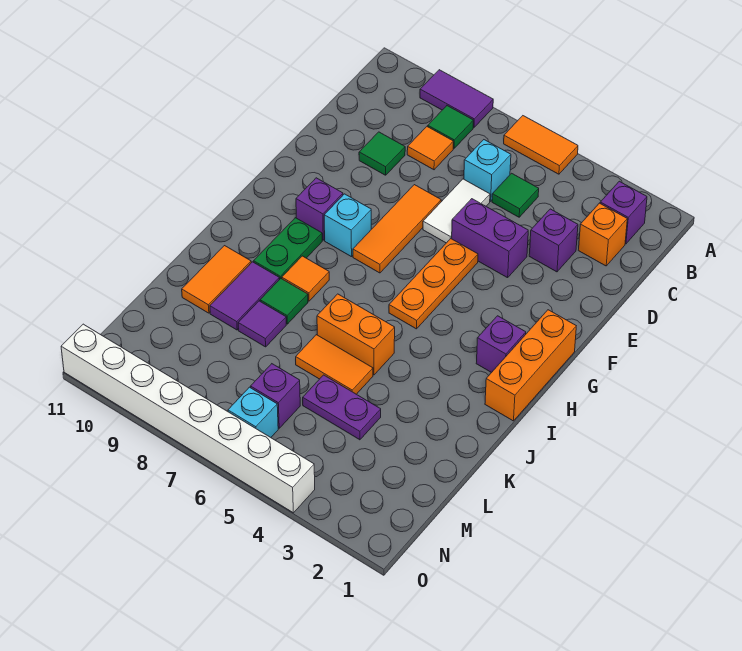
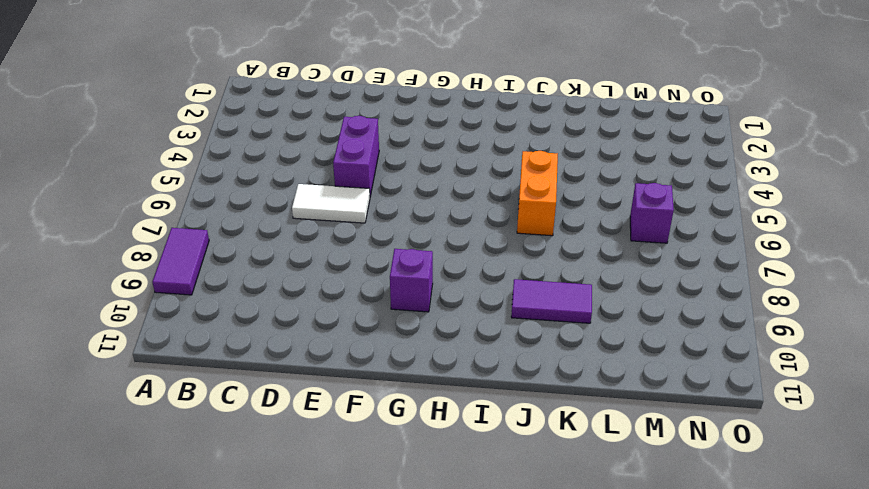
none -> orange 1x2 tile [504,116,578,174]
none -> purple 1x1 brick [600,181,647,244]
none -> green 1x1 tile [428,106,474,148]
none -> orange 1x1 brick [578,203,627,266]

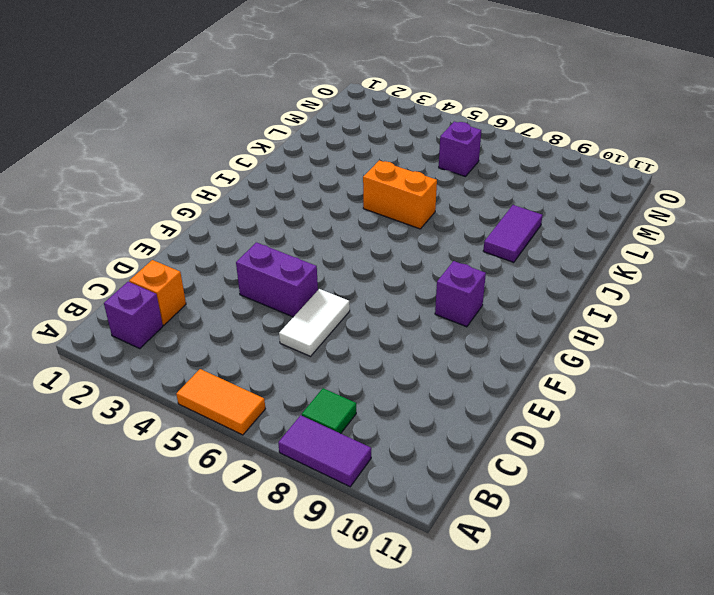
none -> green 1x1 tile [492,173,539,217]
none -> cyan 1x1 brick [464,140,511,201]
none -> orange 1x1 tile [407,127,453,170]
none -> purple 1x1 brick [529,209,578,272]

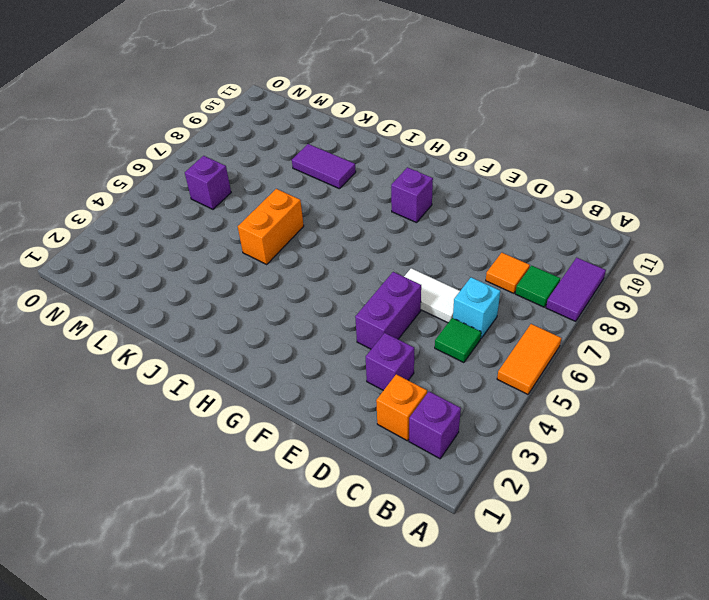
none -> green 1x1 tile [359,132,405,175]
none -> orange 1x3 tile [353,185,441,273]
none -> orange 1x3 plate [389,239,478,329]
none -> orange 1x3 brick [485,310,576,421]

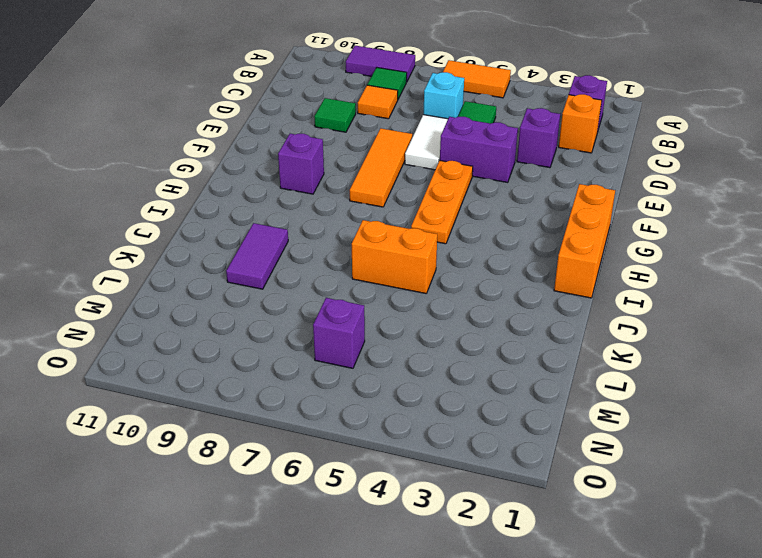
none -> cyan 1x1 brick [324,194,371,257]
none -> purple 1x1 brick [476,316,526,373]
none -> green 1x2 plate [254,218,322,280]
none -> orange 1x1 tile [282,256,329,301]

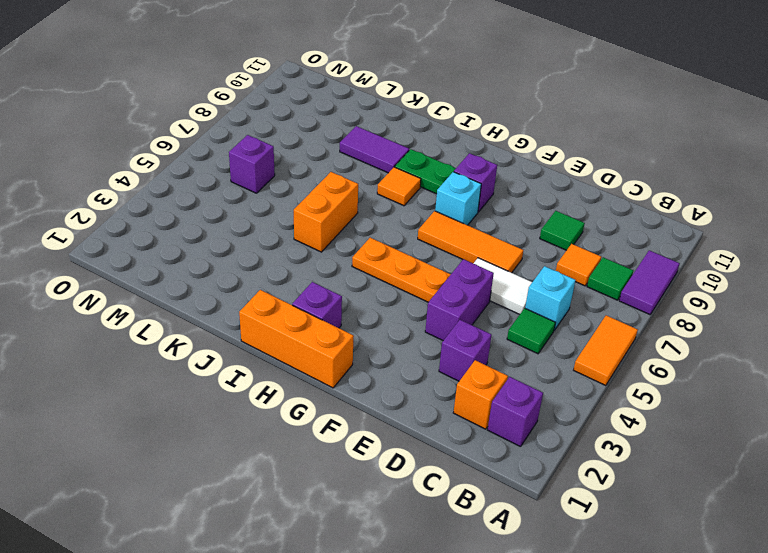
none -> green 1x1 tile [260,279,308,324]
none -> orange 1x2 tile [182,246,251,313]
none -> orange 1x2 tile [296,335,373,394]
none -> purple 1x1 tile [238,301,286,347]

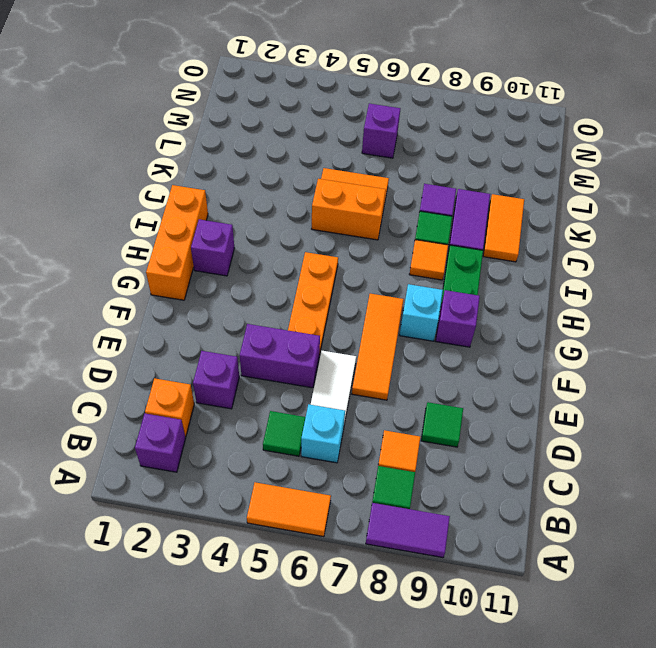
none -> purple 1x2 plate [303,375,381,440]
none -> cyan 1x1 brick [228,387,278,437]
none -> white 1x8 brick [61,324,315,513]

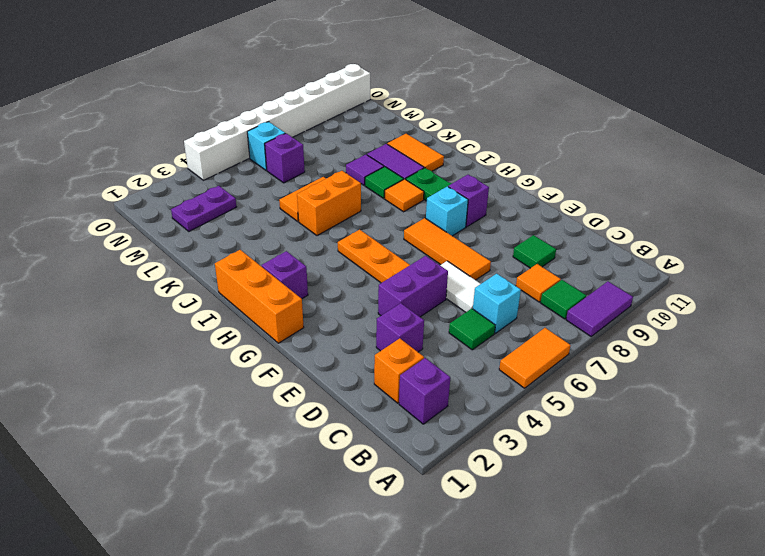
purple 1x2 plate [171,186,236,231] -> purple 1x2 plate moved to [303,375,381,440]

